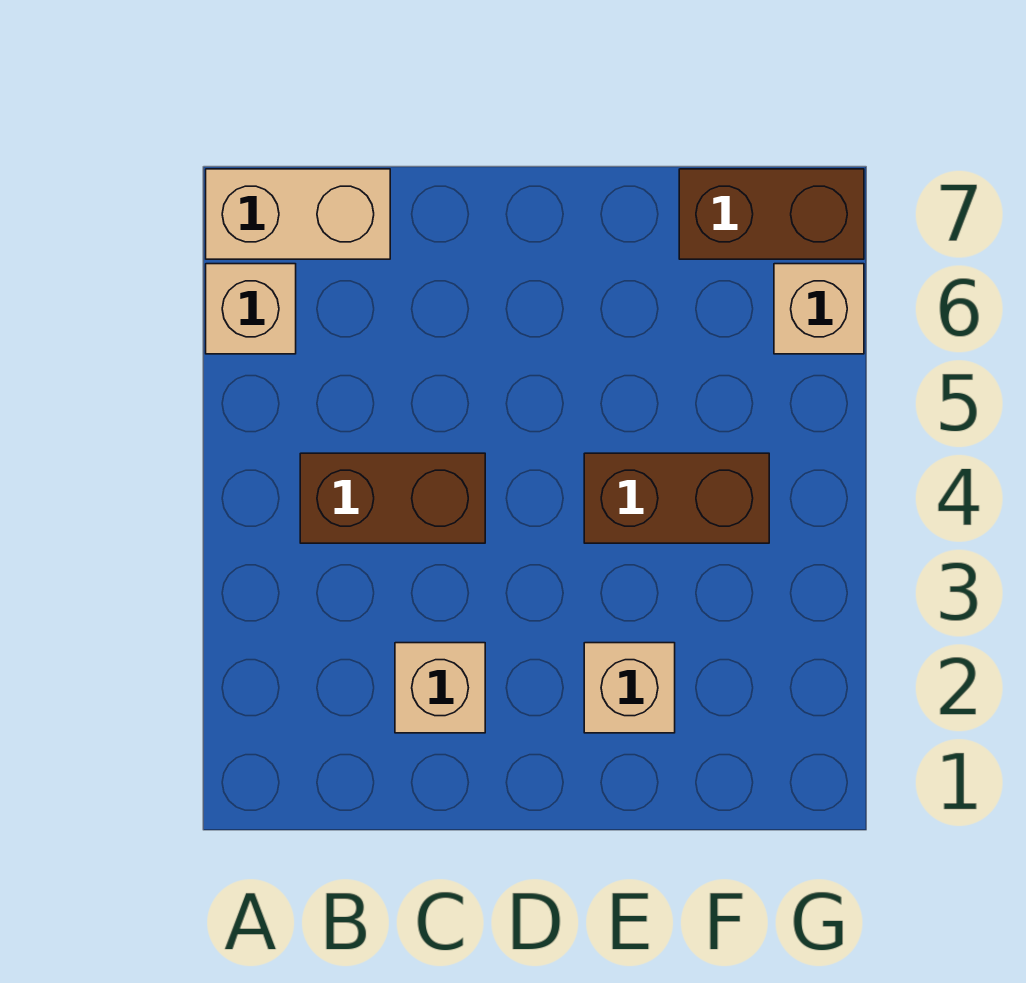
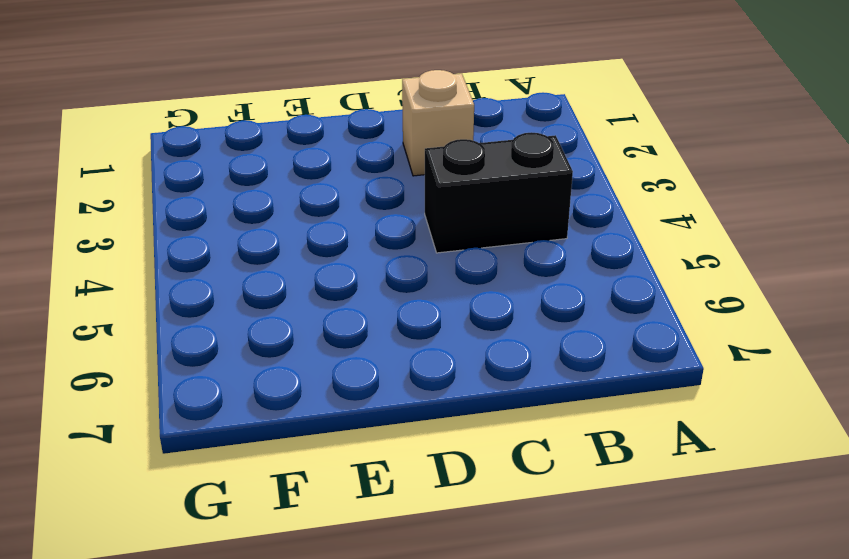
black 1x2 brick [425,132,573,253] -> brown 1x2 brick [300,453,485,543]
none -> tan 1x1 brick [206,264,296,354]
none -> tan 1x2 brick [206,169,390,259]

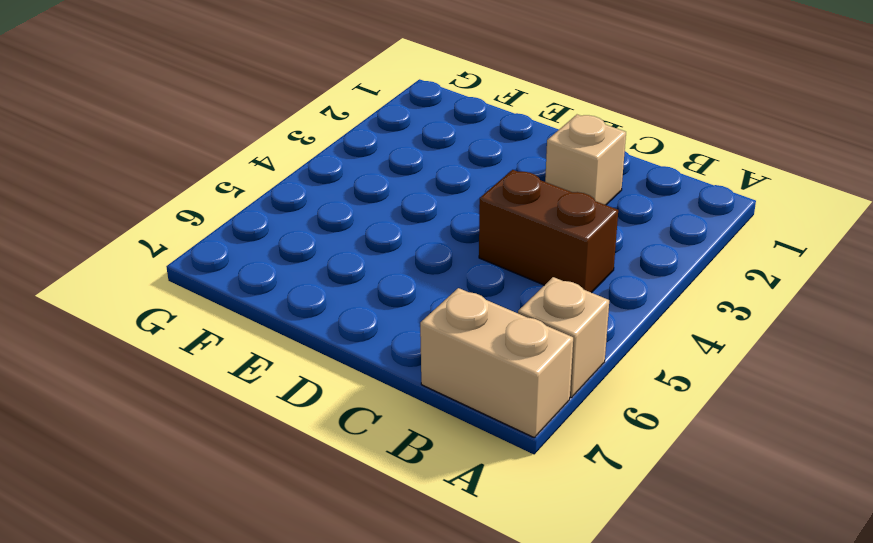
none -> tan 1x1 brick [584,643,675,733]
none -> brown 1x2 brick [584,453,769,543]

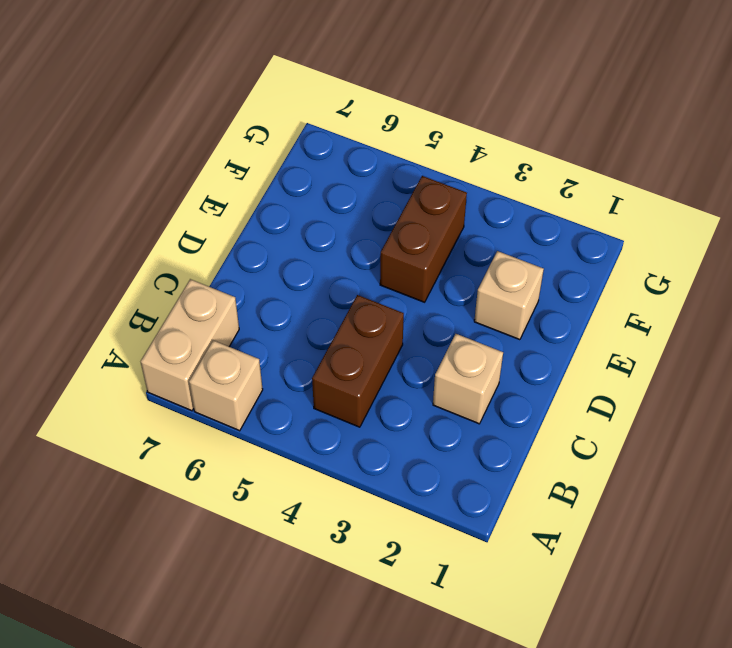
none -> brown 1x2 brick [679,169,864,259]
none -> tan 1x1 brick [774,264,864,354]

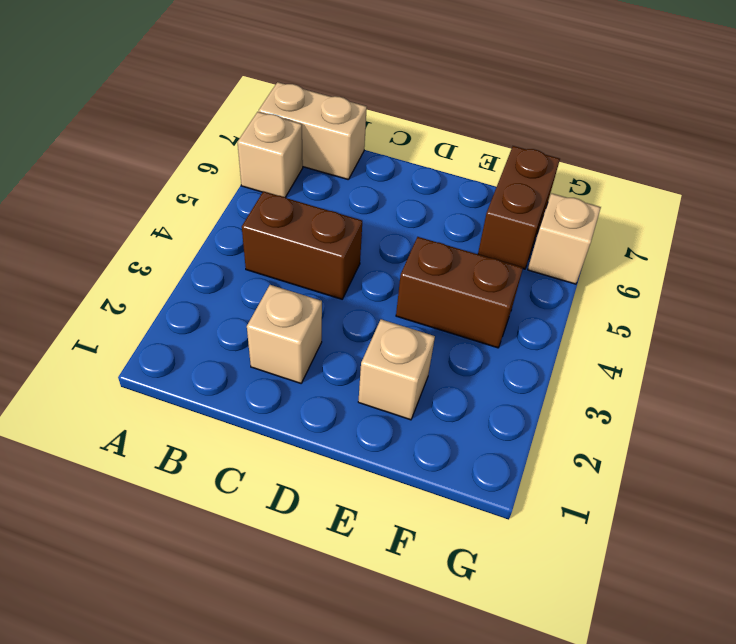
brown 1x2 brick [478,146,560,269] -> brown 1x2 brick turned to [679,169,864,259]

